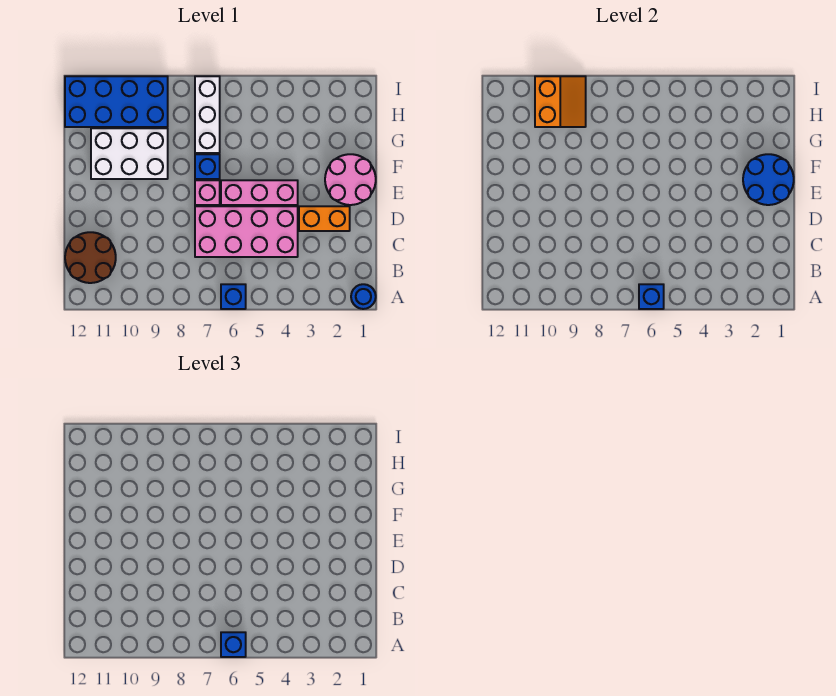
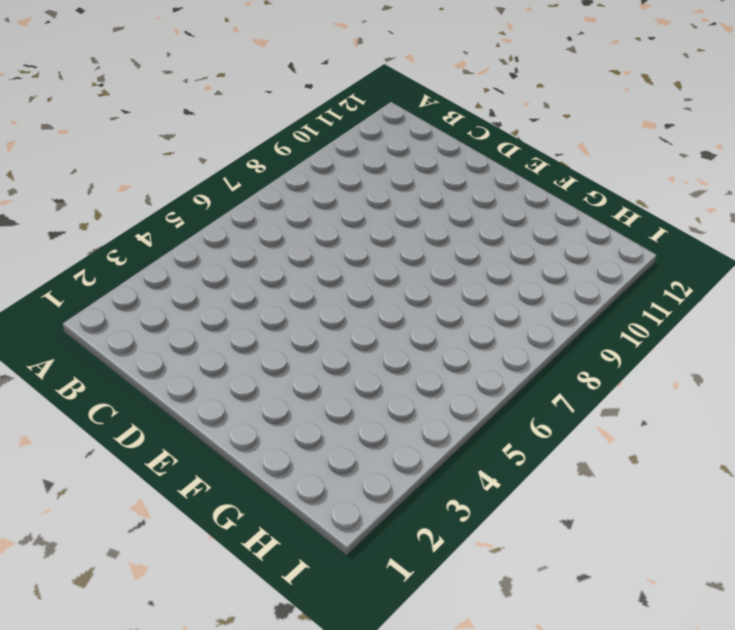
none -> blue 1x1 round brick [351,284,376,309]
none -> blue 1x1 brick [221,284,246,309]
none -> brown 2x2 round brick [65,232,116,283]

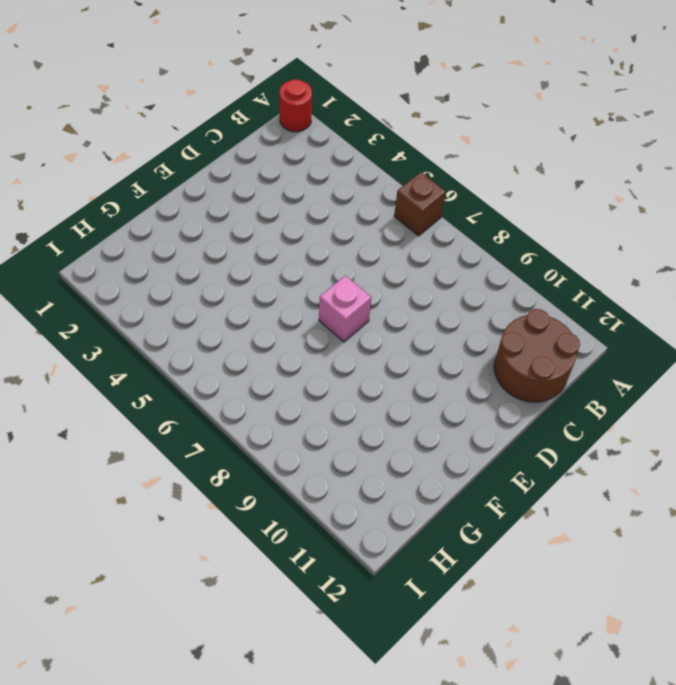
red 1x1 round brick [280,79,312,132] -> blue 1x1 round brick [351,284,376,309]
brown 1x1 brick [394,172,446,236] -> blue 1x1 brick [221,284,246,309]
none -> pink 2x4 brick [195,206,298,257]
none -> orange 1x2 brick [299,206,350,231]
none -> pink 2x2 round brick [325,154,376,205]

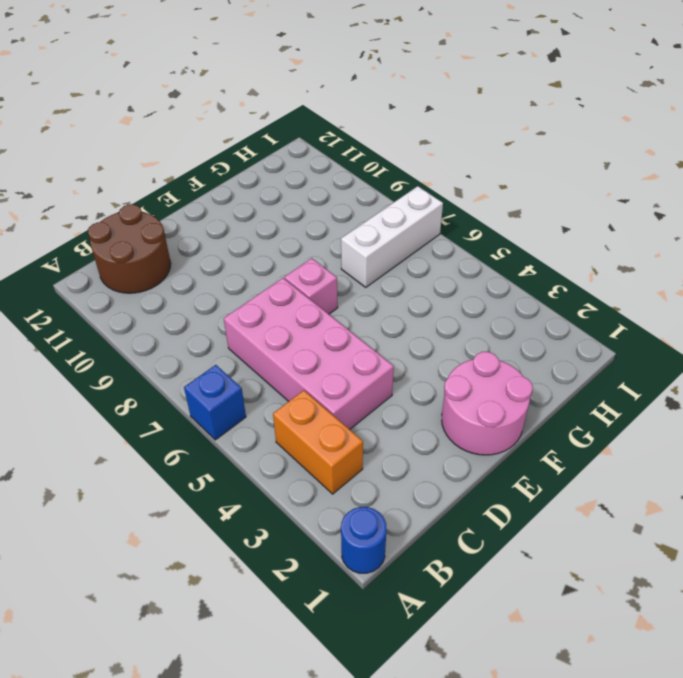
orange 1x2 brick [273,390,363,494] -> orange 1x2 brick moved to [299,206,350,231]
none -> pink 1x3 brick [221,180,298,205]
none -> blue 1x1 brick [195,154,220,179]
none -> white 2x3 brick [91,128,168,179]

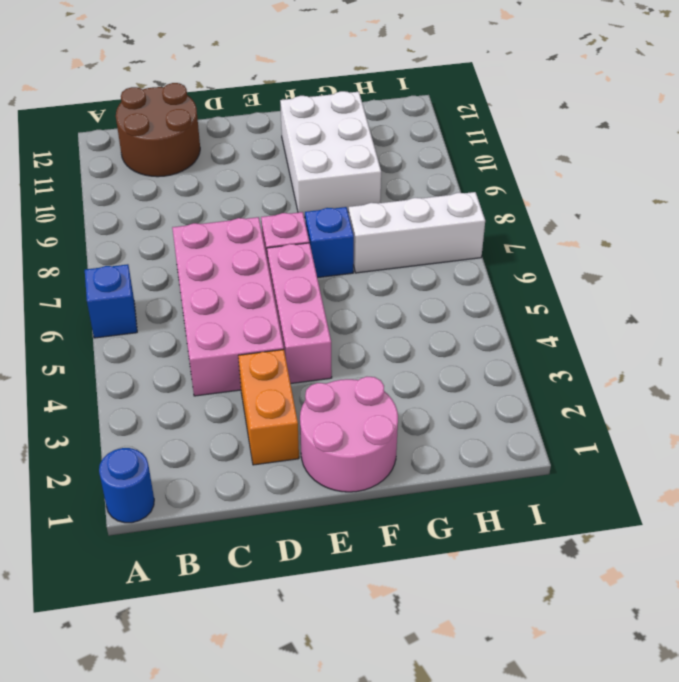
none -> blue 2x4 brick [65,76,168,127]
none -> blue 1x1 brick [639,284,664,309]
none -> blue 2x2 round brick [743,154,794,205]

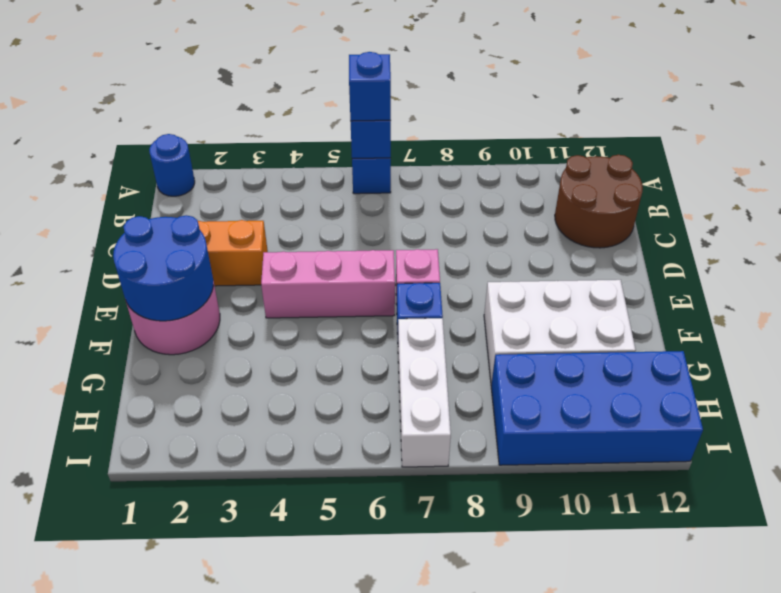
none -> pink 2x4 brick [195,206,298,257]
none -> orange 2x2 slope [535,76,586,127]

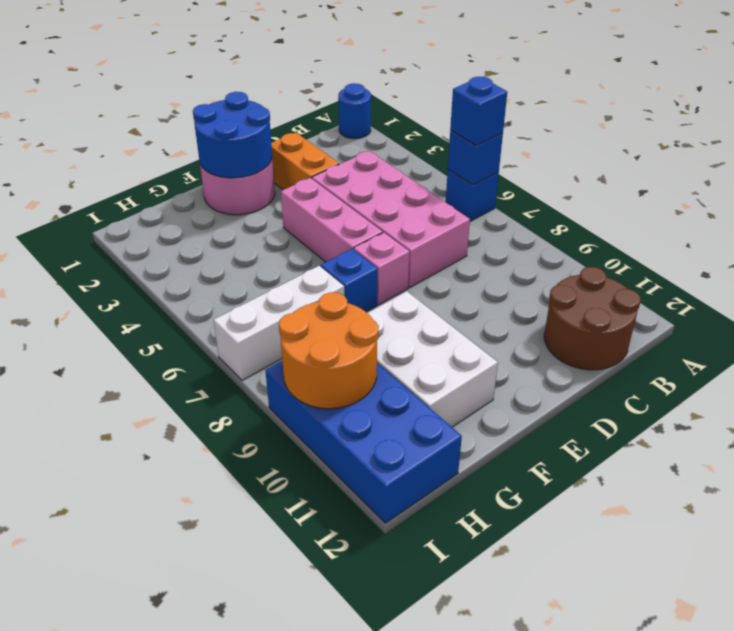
orange 2x2 round brick [279,292,379,409] -> orange 2x2 slope [535,76,586,127]

